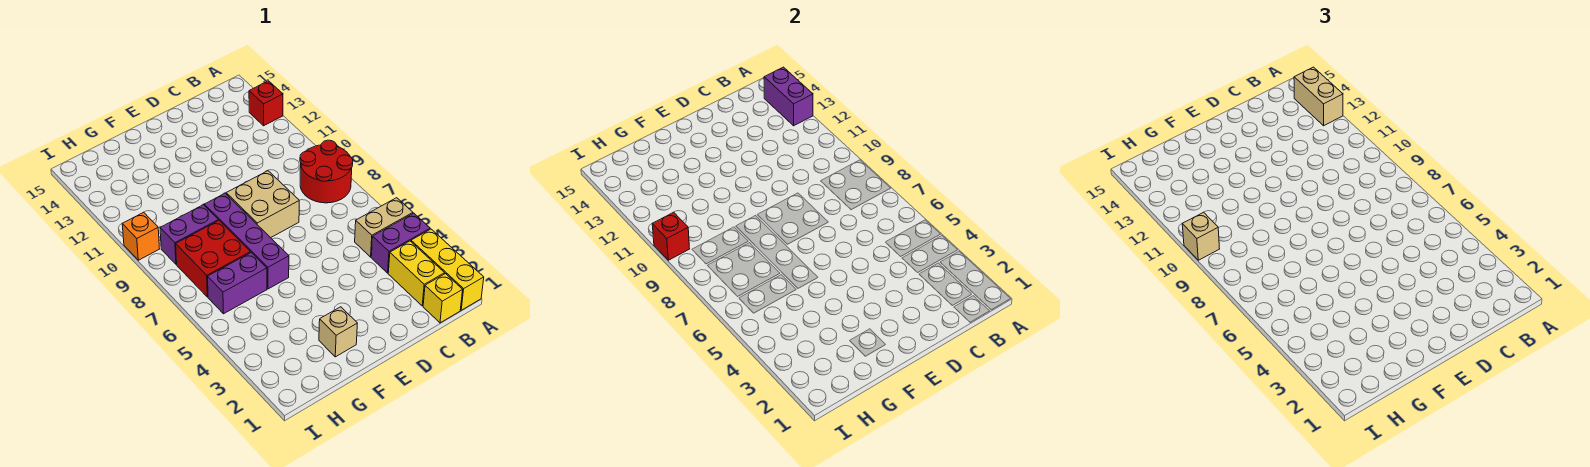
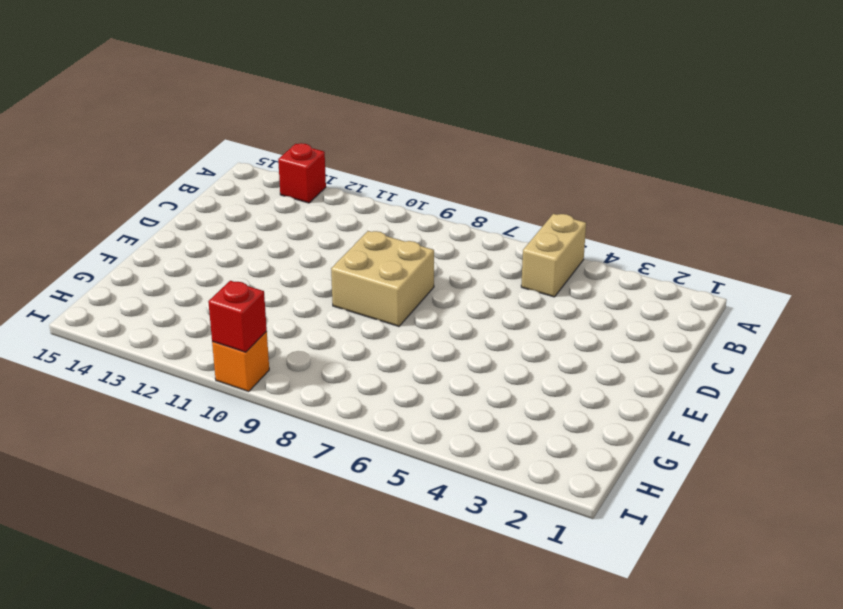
none -> yellow 1x3 brick [411,229,484,310]
none -> purple 1x2 brick [371,213,430,273]
none -> red 2x2 round brick [300,140,353,203]

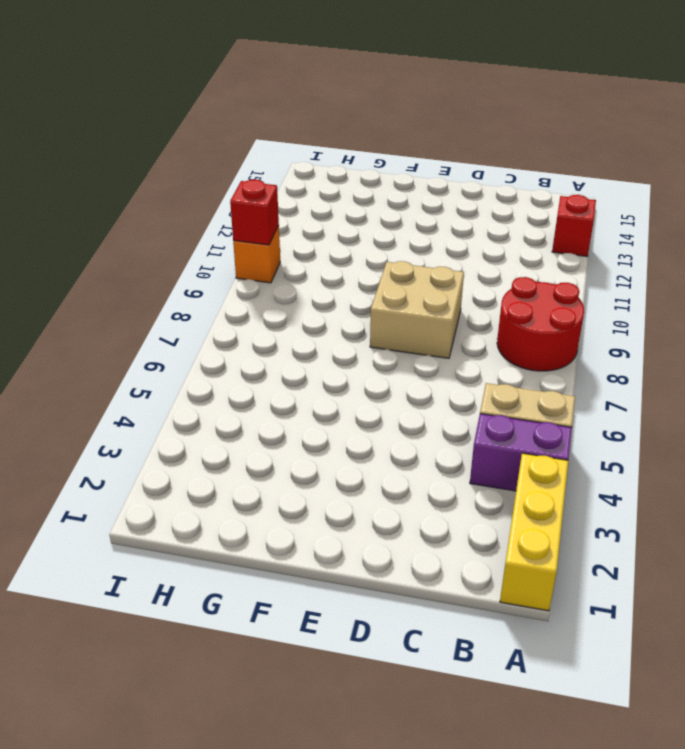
none -> yellow 1x1 brick [423,274,463,323]
none -> yellow 1x2 brick [388,241,445,306]
none -> tan 1x1 brick [319,307,357,357]

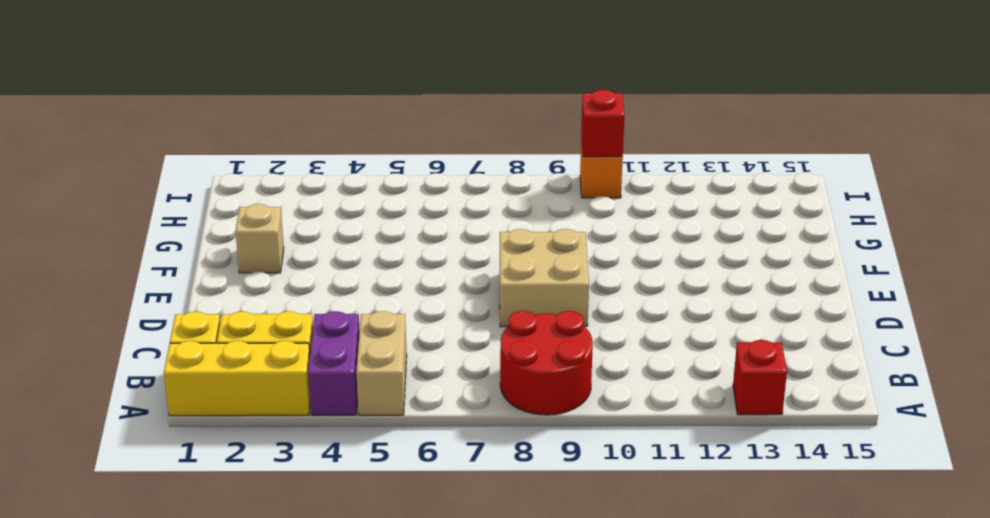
none -> purple 1x4 brick [204,193,289,289]
none -> purple 1x2 brick [208,253,267,314]
none -> red 2x2 brick [176,221,250,297]

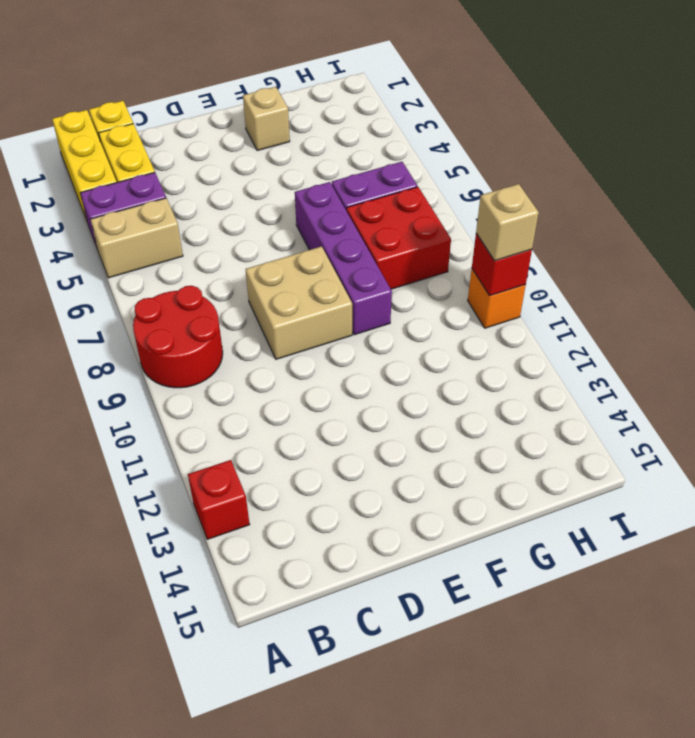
none -> purple 1x2 brick [160,205,218,264]
none -> purple 1x2 brick [764,67,813,126]
none -> tan 1x2 brick [1294,67,1343,126]

